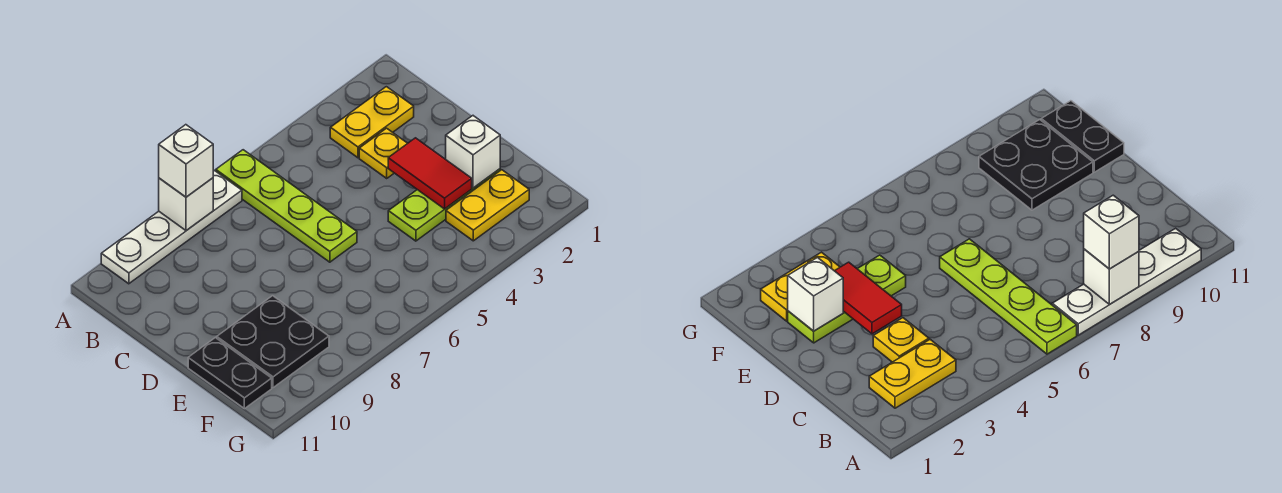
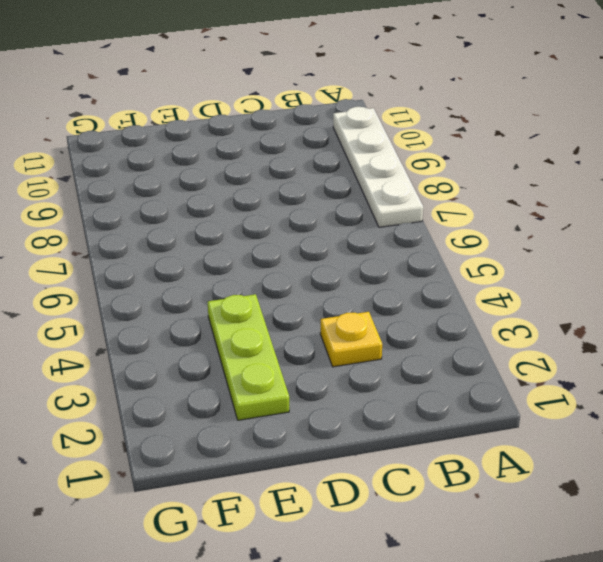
none -> lime 1x4 plate [216,150,357,262]
none -> yellow 1x2 plate [330,87,414,158]
none -> black 2x2 plate [217,296,329,388]

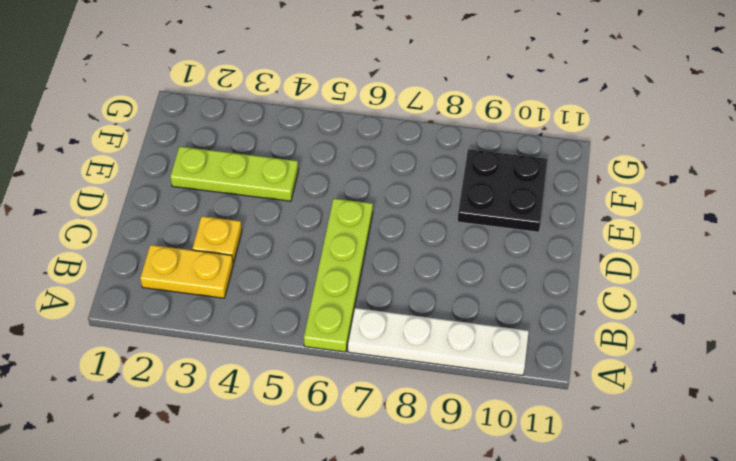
none -> black 1x2 plate [188,338,272,409]
none -> yellow 1x2 plate [446,170,529,241]
none -> white 1x1 brick [159,178,213,231]

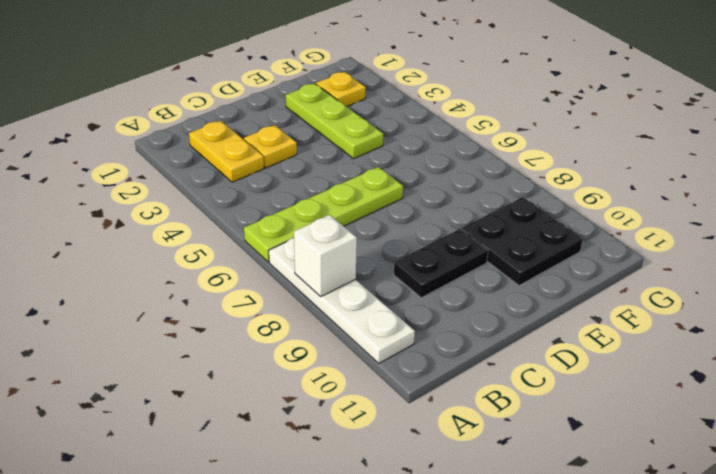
black 1x2 plate [394,229,488,298] -> black 1x2 plate moved to [188,338,272,409]
yellow 1x1 plate [316,72,366,107] -> yellow 1x2 plate [446,170,529,241]
none -> red 1x2 tile [388,138,472,209]
none -> white 1x1 brick [446,116,500,188]
none -> white 1x1 brick [159,125,213,197]

